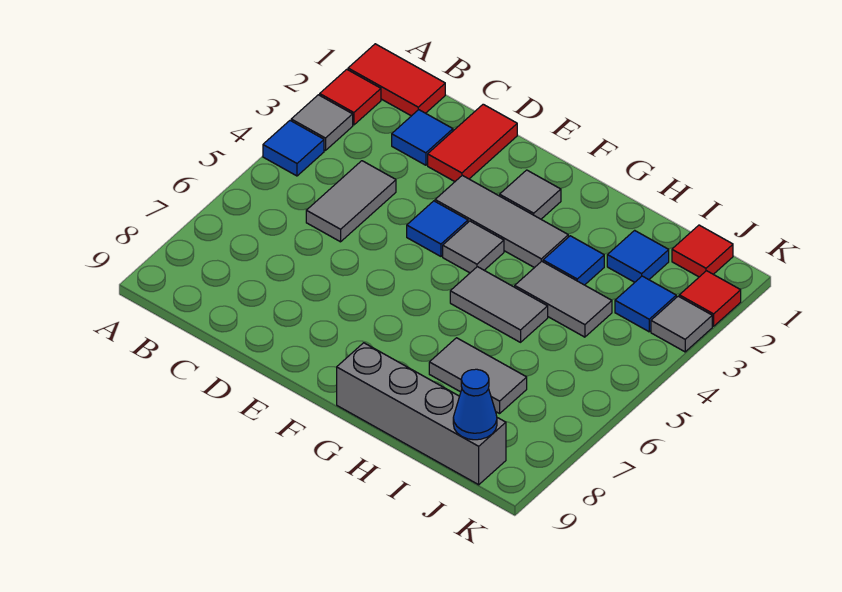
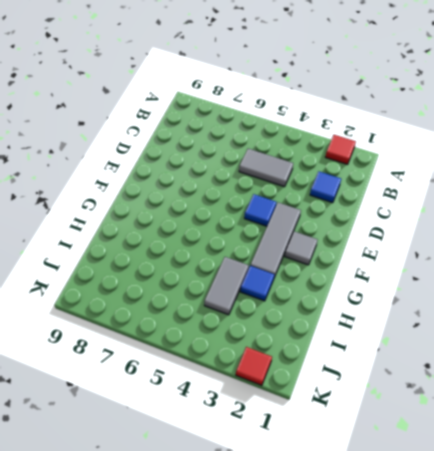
none -> red 1x2 tile [348,44,445,116]
none -> grey 1x1 tile [291,95,353,151]
none -> blue 1x1 tile [263,121,324,176]

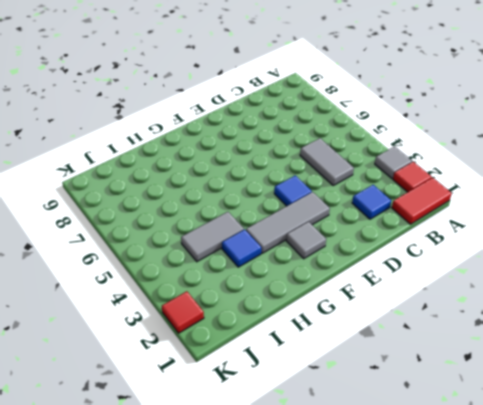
none -> blue 1x1 tile [263,121,324,176]
none -> red 1x2 tile [428,104,517,182]
none -> grey 1x1 tile [443,221,504,273]

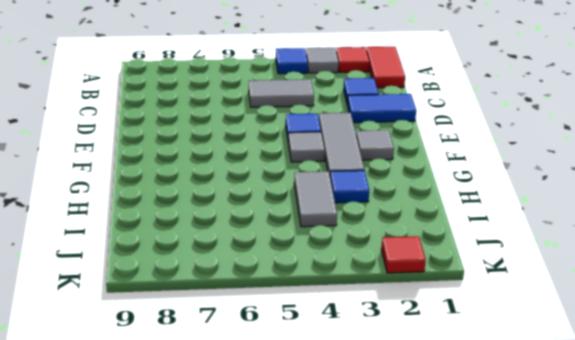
blue 1x2 tile [348,94,416,123] -> red 1x2 tile [428,104,517,182]
none -> grey 1x2 tile [450,267,548,342]
none -> grey 1x4 brick [337,343,506,485]
none -> grey 1x2 tile [429,338,527,414]

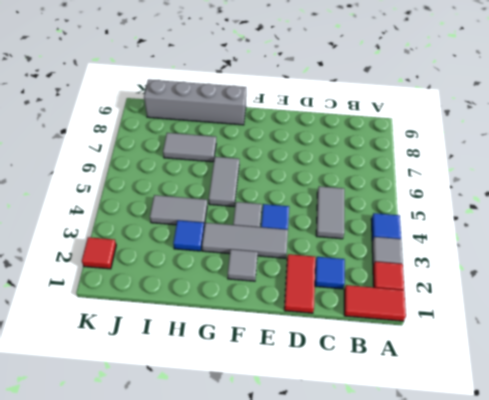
grey 1x2 tile [209,157,239,206] -> grey 1x2 tile turned to [450,267,548,342]
none -> blue 1x1 tile [607,230,669,282]
none -> red 1x1 tile [672,225,733,277]
none -> blue 1x1 tile [615,276,676,332]

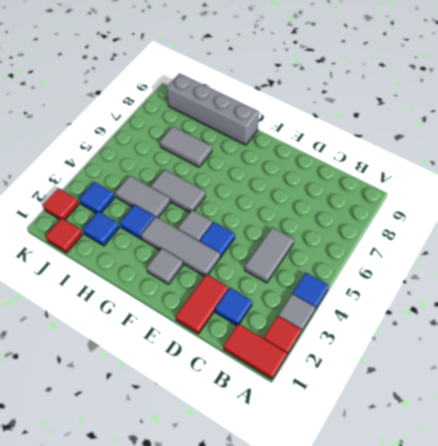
none -> grey 1x1 tile [651,296,712,352]
none -> blue 1x1 cone [453,369,497,440]

